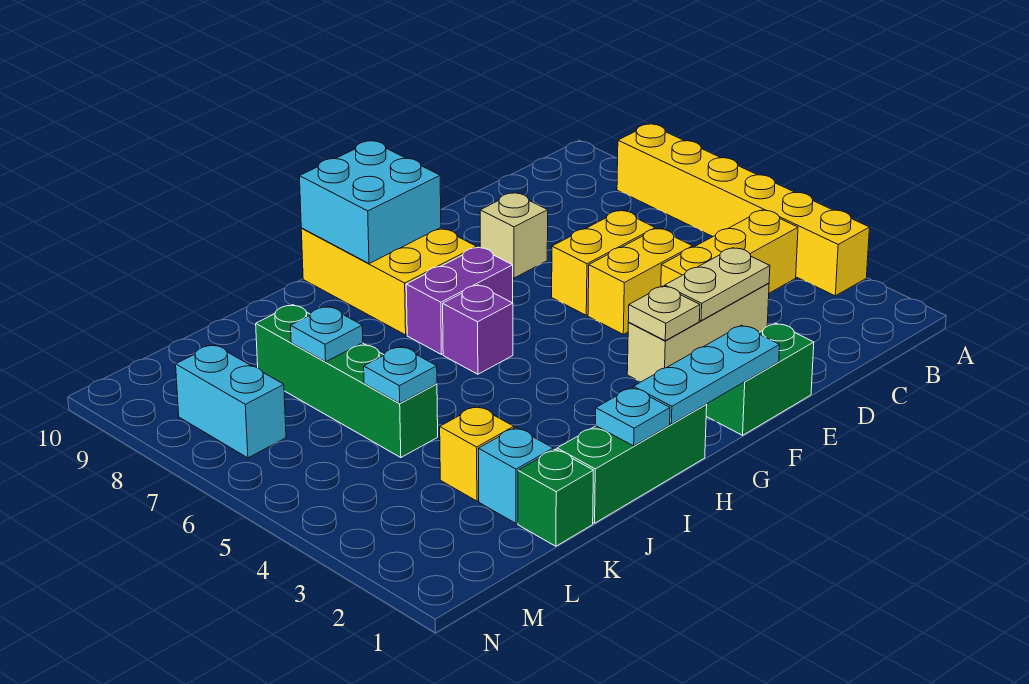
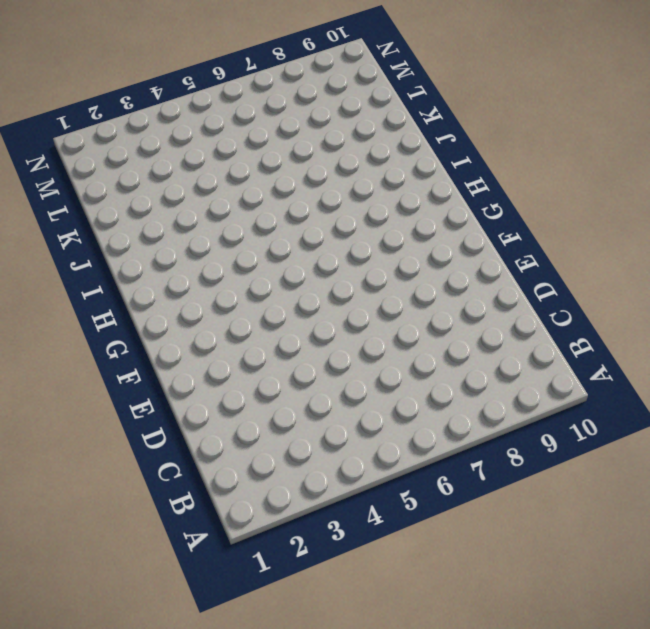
none -> yellow 1x6 brick [617,124,870,296]
none -> yellow 1x3 brick [661,210,798,293]
none -> tan 1x3 brick [627,283,769,382]

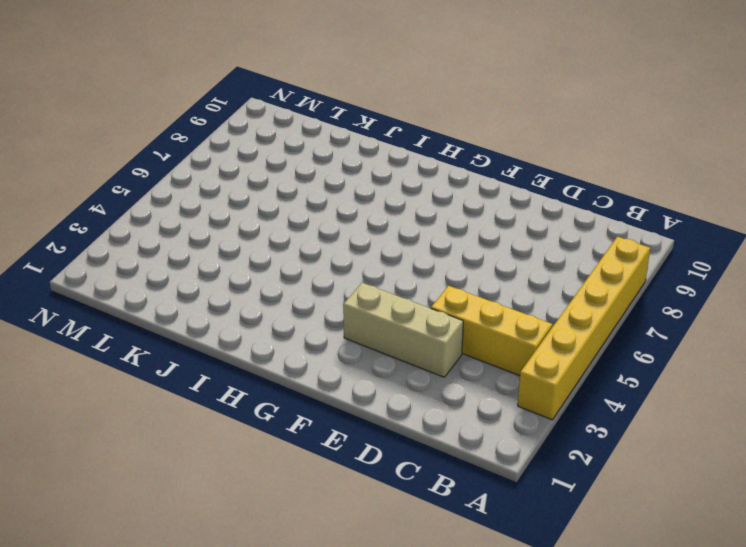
none -> yellow 1x2 brick [588,229,693,334]
none -> yellow 1x2 brick [552,211,655,315]
none -> green 1x2 brick [706,323,814,435]

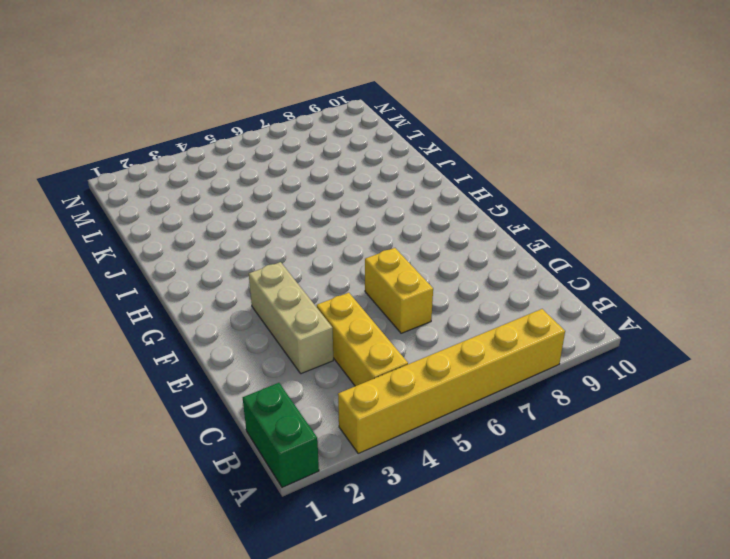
green 1x2 brick [243,383,319,487] -> green 1x2 brick moved to [706,323,814,435]
none -> yellow 1x2 brick [588,229,693,334]
none -> tan 1x1 brick [480,193,548,278]
none -> purple 1x2 brick [406,247,513,354]

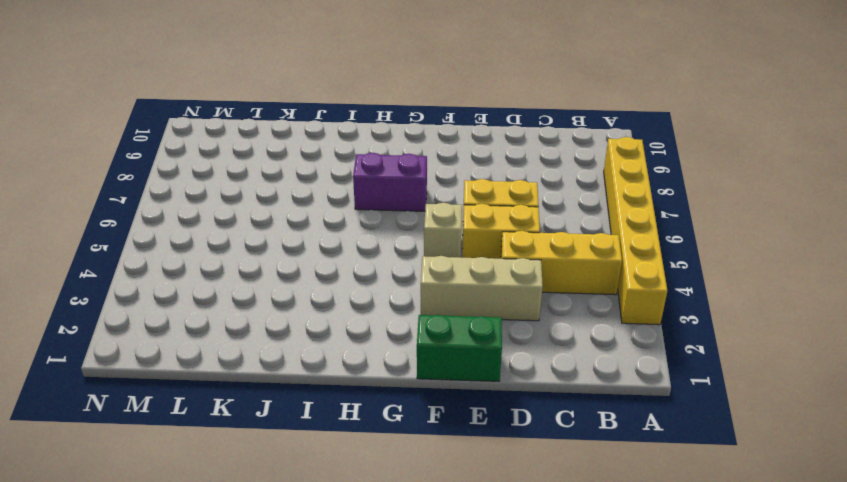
tan 1x1 brick [424,203,462,257] -> tan 1x1 brick moved to [480,193,548,278]
none -> yellow 2x3 brick [301,228,476,335]
none -> green 1x3 brick [557,405,707,523]
none -> purple 1x1 brick [443,285,513,374]

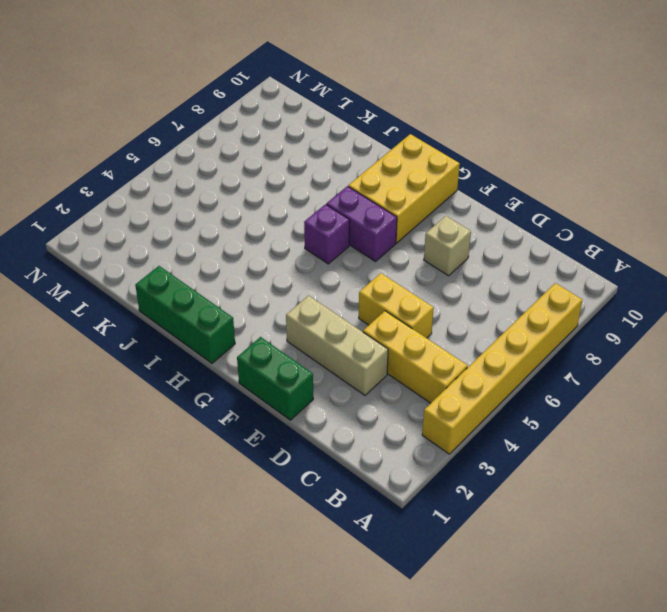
none -> yellow 1x2 brick [552,211,655,315]
none -> green 1x1 brick [518,449,593,546]
none -> cyan 1x1 brick [478,427,553,523]

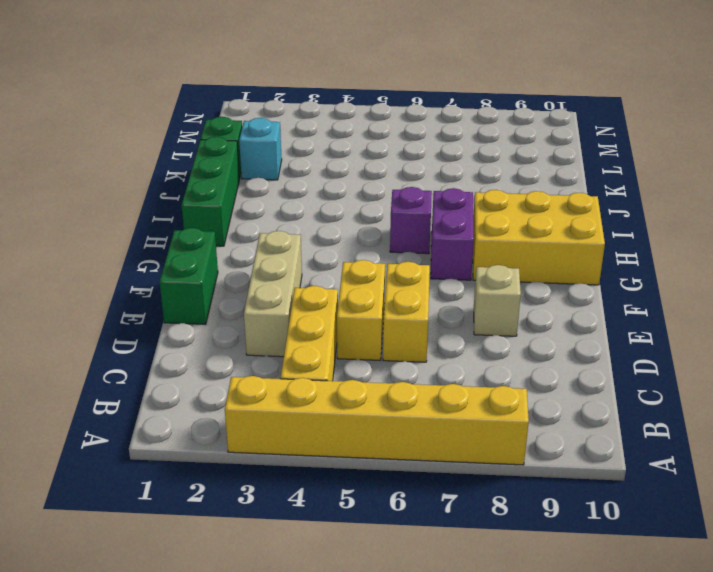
none -> yellow 1x1 brick [440,406,514,501]
none -> green 1x4 brick [256,305,438,458]
none -> cyan 1x2 brick [176,345,286,458]

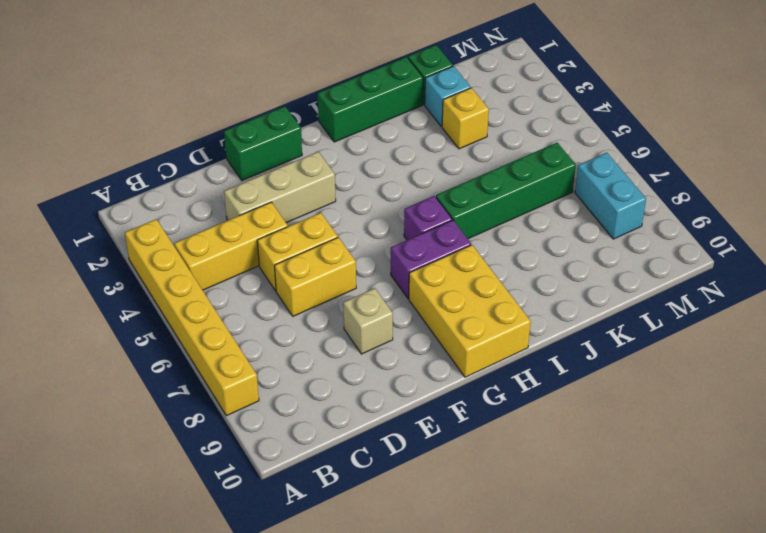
green 1x4 brick [436,143,576,239] -> green 1x4 brick turned to [256,305,438,458]
none -> tan 1x2 plate [665,248,770,321]
none -> cyan 1x3 plate [634,325,780,424]
none -> tan 1x1 plate [628,286,700,341]

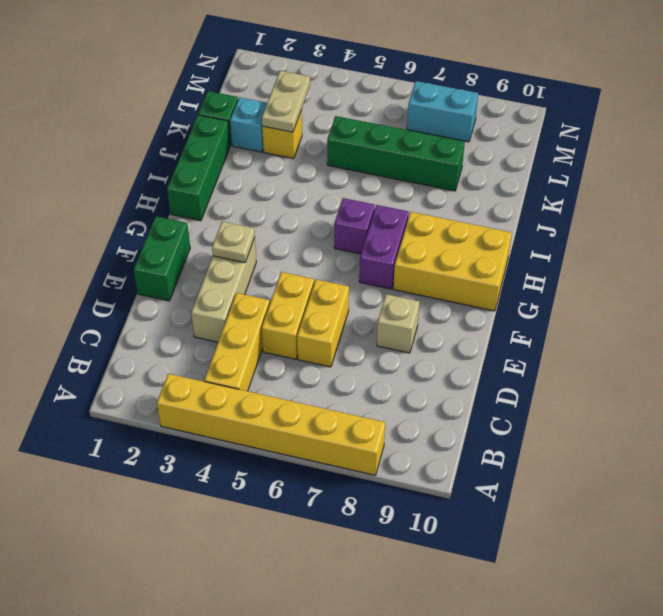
tan 1x2 plate [262,71,310,132] -> tan 1x2 plate moved to [665,248,770,321]
none -> cyan 1x3 plate [634,325,780,424]
none -> cyan 2x2 brick [299,141,441,264]
none -> cyan 1x1 plate [596,387,670,446]

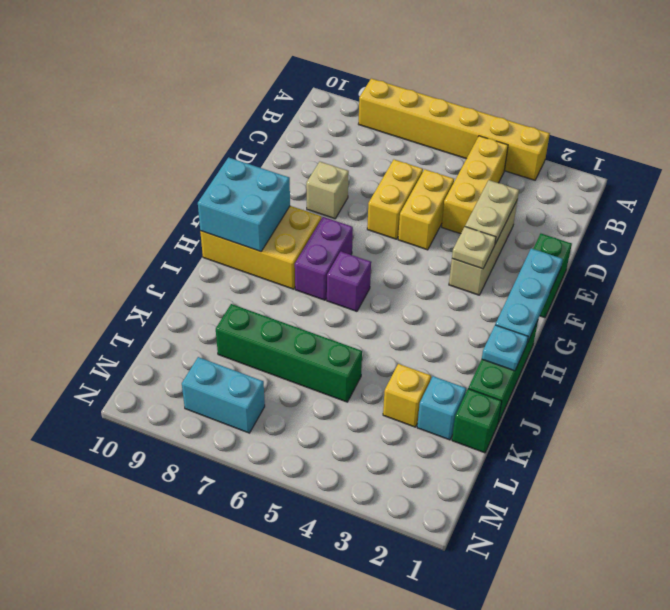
none -> cyan 1x1 plate [364,347,437,403]
none -> cyan 1x1 plate [291,306,363,362]

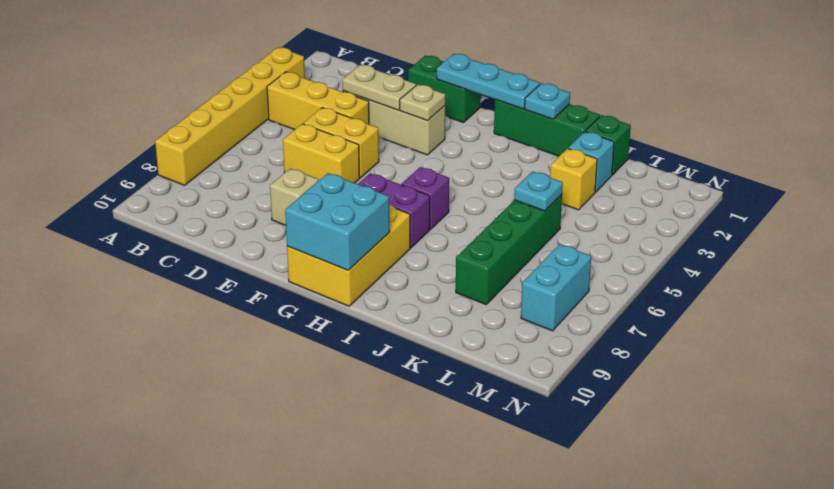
none -> cyan 1x1 plate [291,306,363,362]

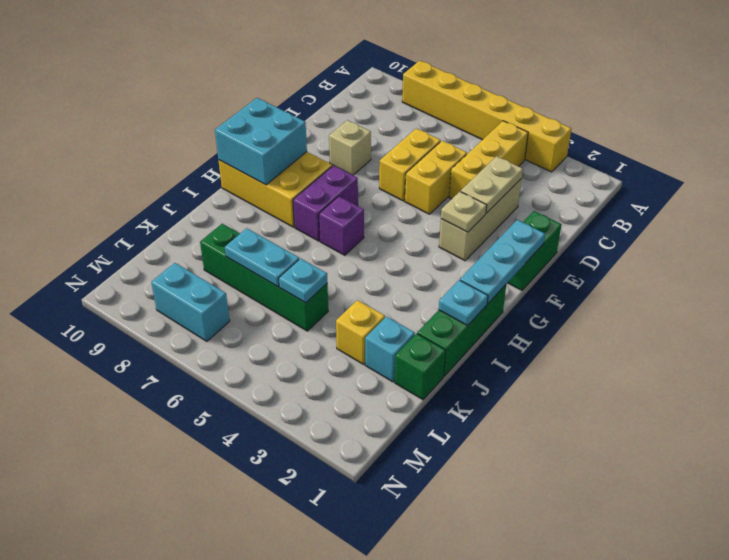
cyan 1x2 plate [225,228,299,287] -> cyan 1x1 plate [291,306,363,362]

